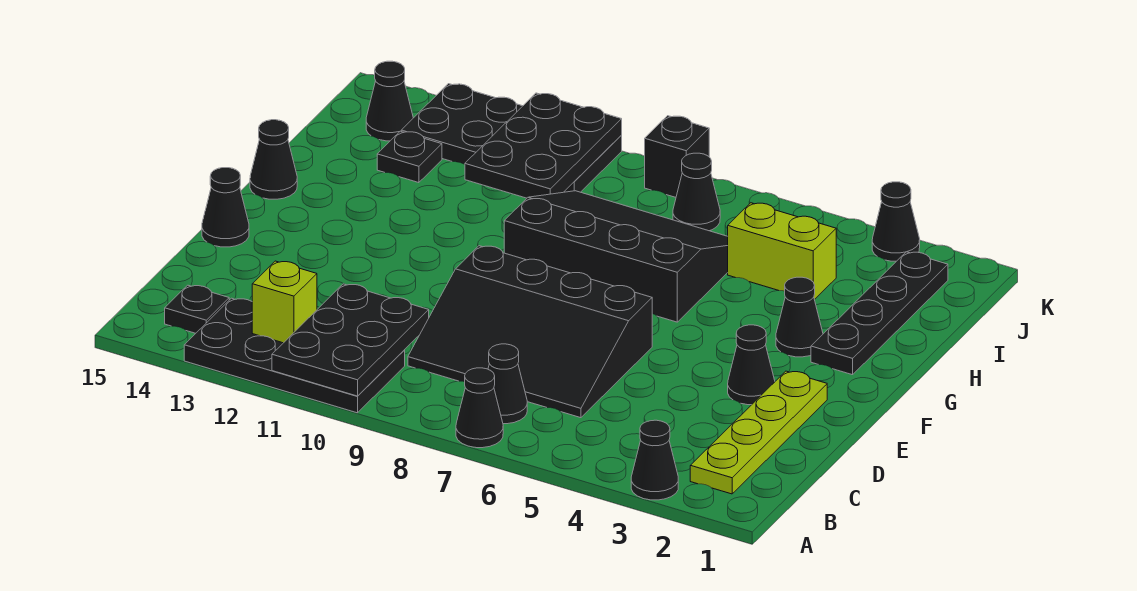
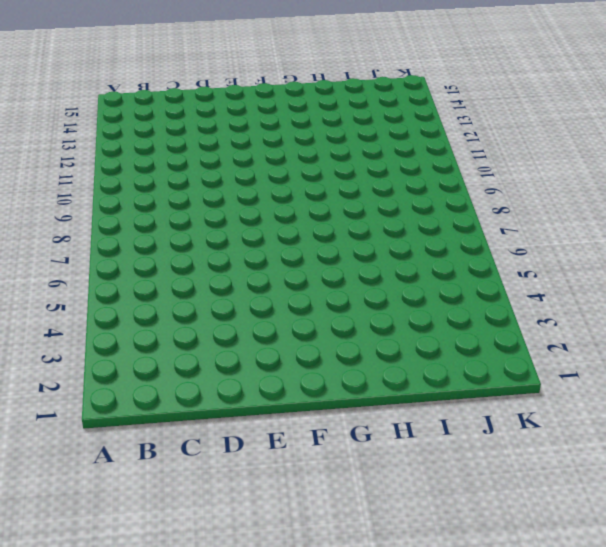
none -> black 1x1 cone [631,420,678,500]
none -> black 1x1 cone [456,368,503,448]
none -> black 2x4 plate [184,298,405,413]

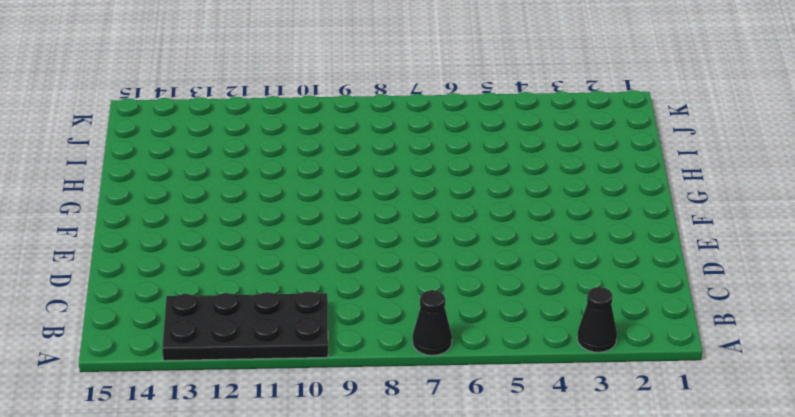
none -> lime 1x4 plate [690,371,827,494]
none -> black 1x1 cone [488,344,527,424]
none -> black 1x1 plate [165,285,229,333]

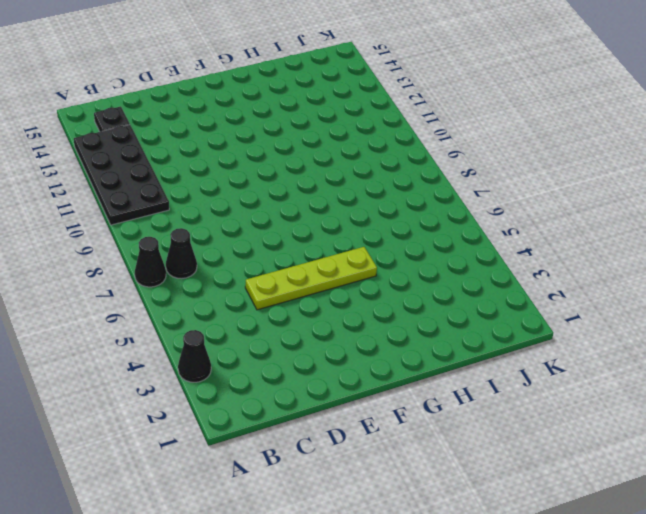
lime 1x4 plate [245,247,377,310] -> lime 1x4 plate moved to [690,371,827,494]
none -> black 3x4 slope [408,246,652,418]
none -> black 1x1 cone [728,325,775,405]
none -> black 1x1 cone [202,168,249,247]

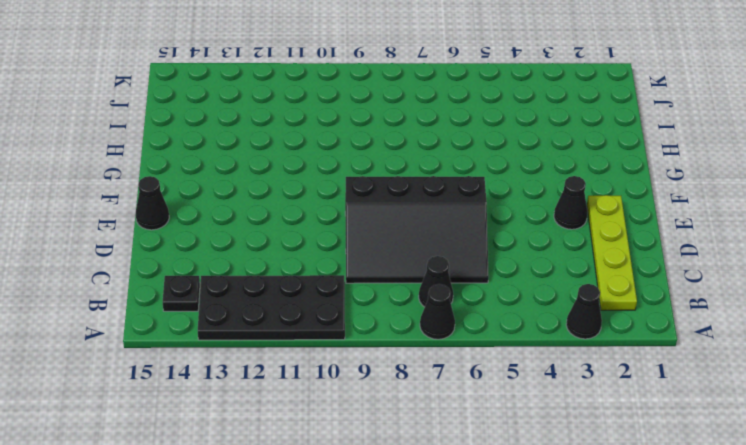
none -> black 1x4 plate [811,252,948,375]
none -> black 1x1 cone [776,277,823,357]
none -> black 3x4 slope [504,191,728,322]

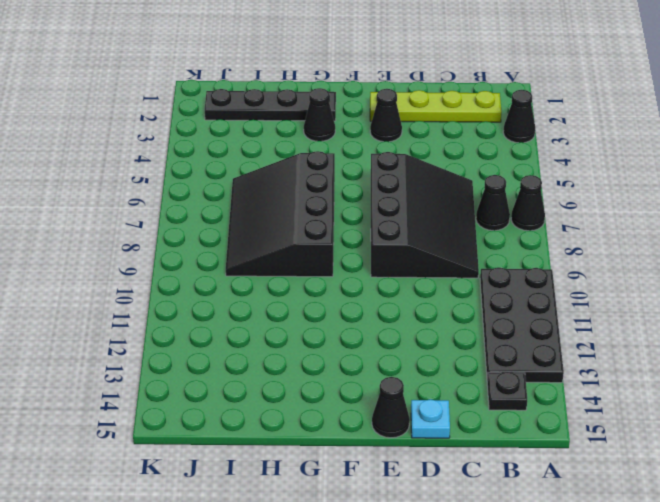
cyan 1x1 plate [411,399,450,438] -> none
none -> black 1x1 cone [250,120,297,199]
none -> lime 1x2 brick [728,203,836,299]
none -> black 1x1 plate [377,131,442,183]

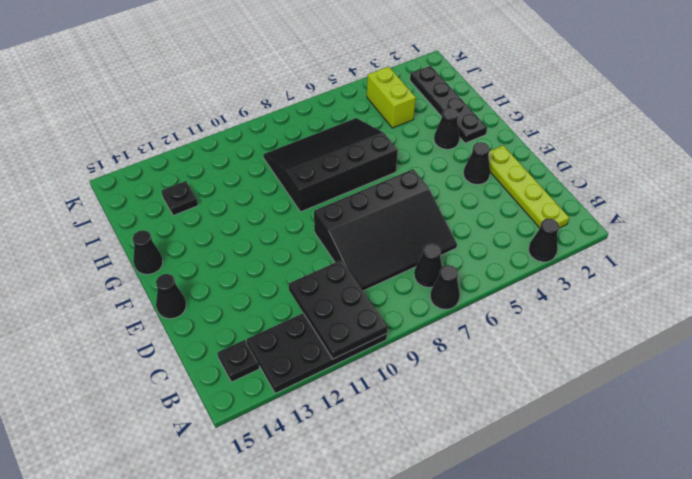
lime 1x2 brick [367,67,416,128] -> lime 1x2 brick turned to [728,203,836,299]
none -> black 1x1 cone [673,153,720,231]
none -> black 2x4 plate [401,84,622,192]
none -> black 1x1 cone [366,61,413,141]

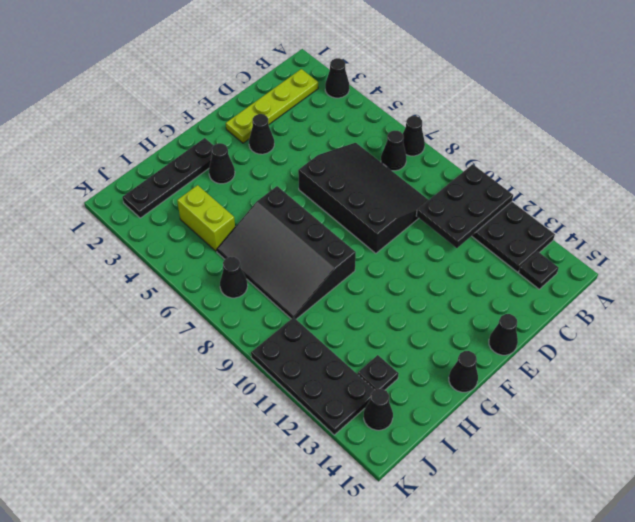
none -> black 1x1 cone [872,182,920,261]
none -> black 1x1 brick [645,116,709,197]
none -> lime 1x1 brick [252,261,317,343]

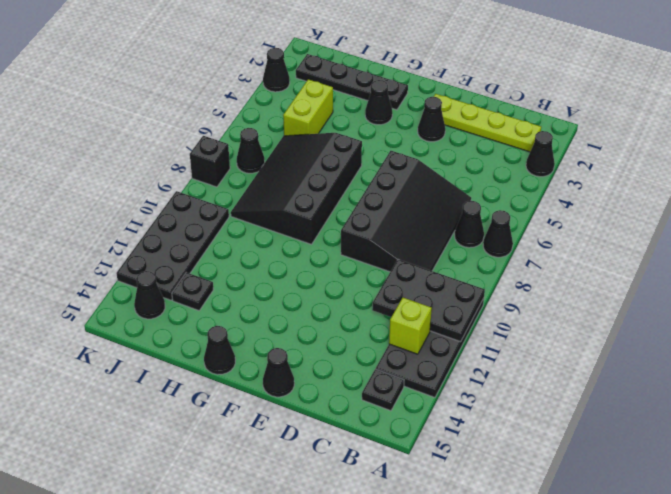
none -> black 2x3 plate [465,93,622,198]

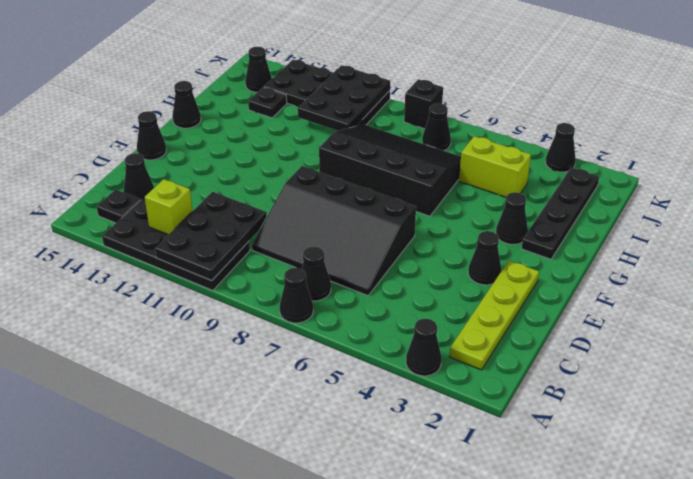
black 1x1 cone [124,153,154,200] -> none

